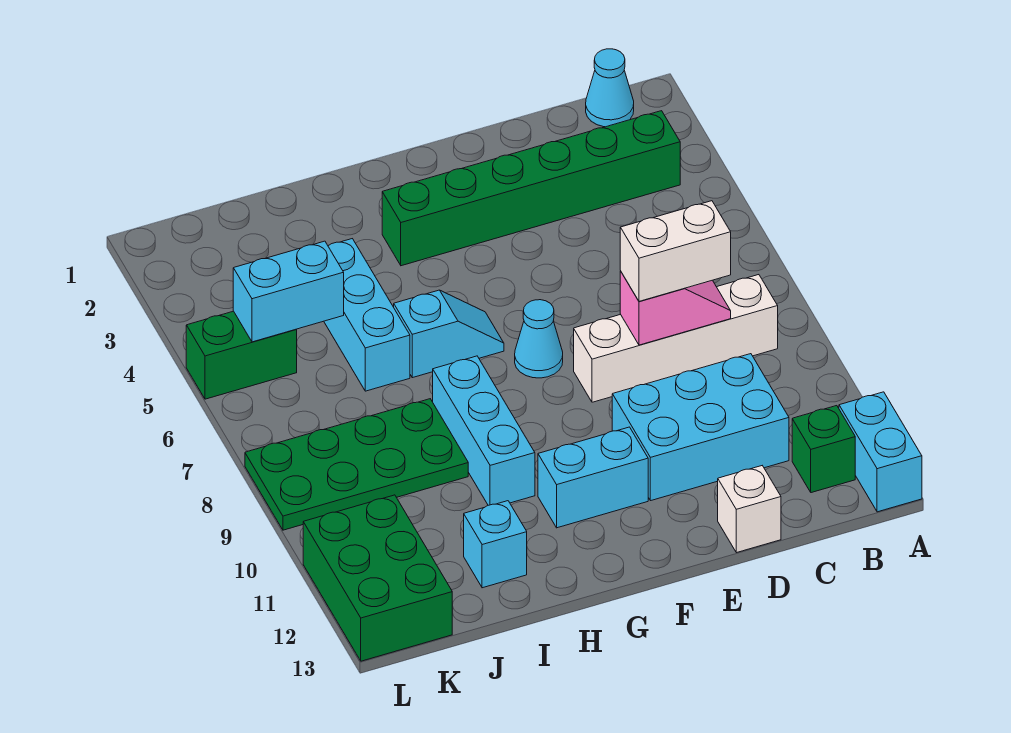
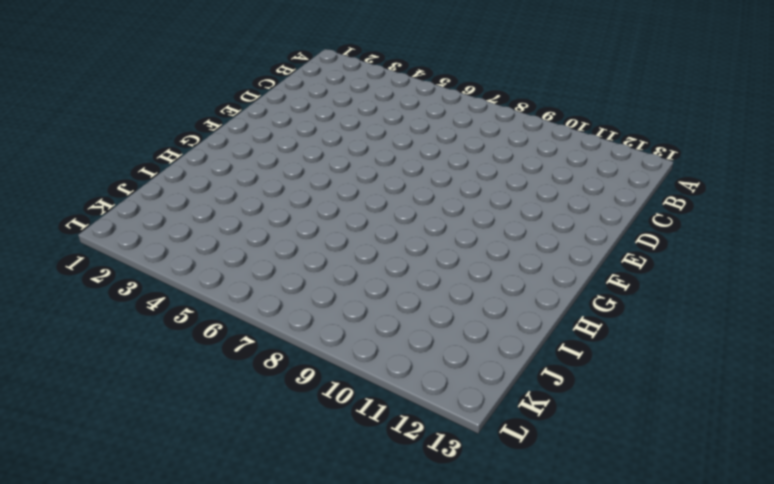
none -> cyan 1x2 brick [839,392,922,512]
none -> cyan 1x1 cone [586,49,634,127]
none -> green 1x6 brick [382,111,680,266]

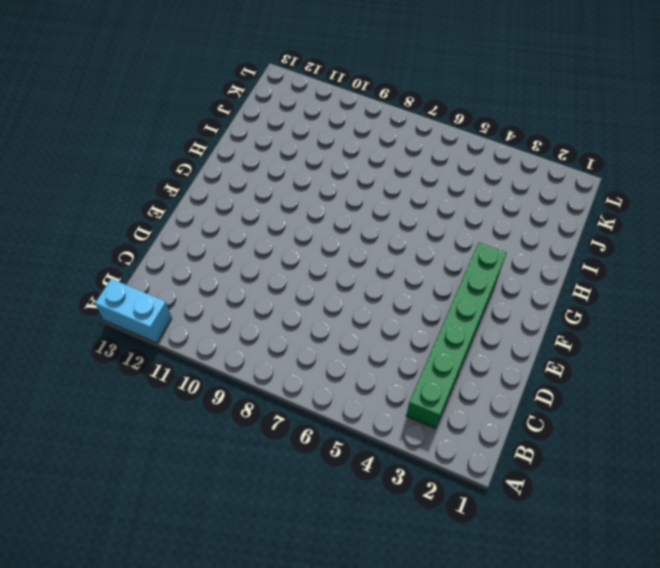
none -> cyan 1x1 cone [586,49,634,127]
none -> white 1x4 brick [574,275,778,402]
none -> green 1x1 brick [792,406,855,493]

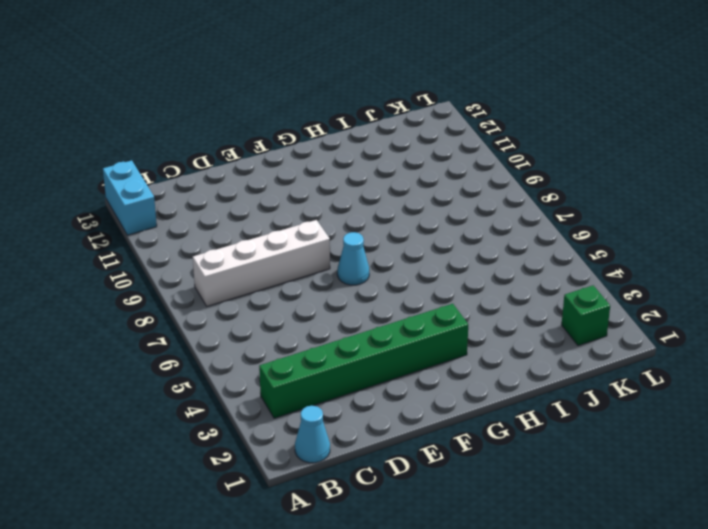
green 1x1 brick [562,285,610,346] -> green 1x1 brick moved to [792,406,855,493]
none -> cyan 2x3 brick [612,354,789,501]
none -> white 1x1 brick [718,466,781,553]
none -> cyan 1x2 brick [538,427,648,528]

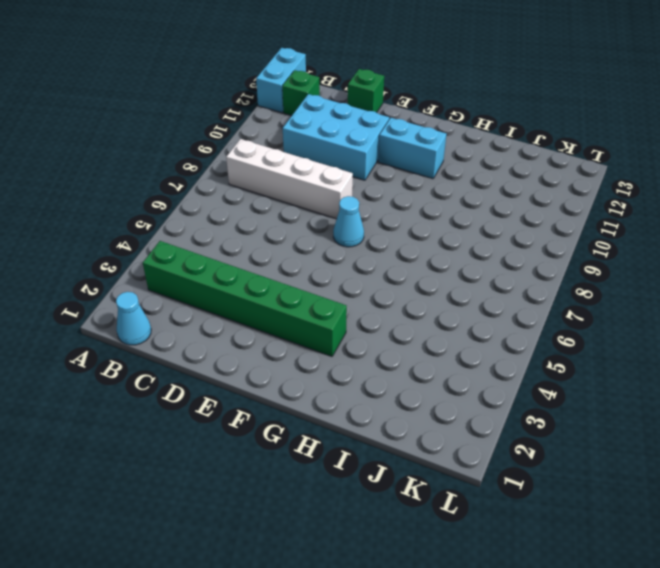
green 1x1 brick [348,69,384,113] -> white 1x1 brick [718,466,781,553]
none -> cyan 1x2 slope [394,290,504,378]
none -> cyan 1x3 brick [433,356,535,505]
none -> cyan 1x3 brick [324,239,410,391]

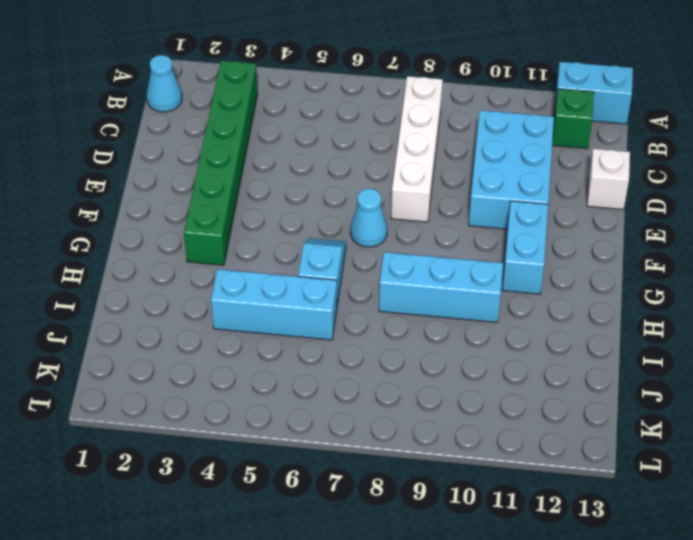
none -> green 2x4 plate [245,399,468,530]
none -> cyan 1x1 brick [464,501,527,588]
none -> green 1x2 brick [186,311,297,399]

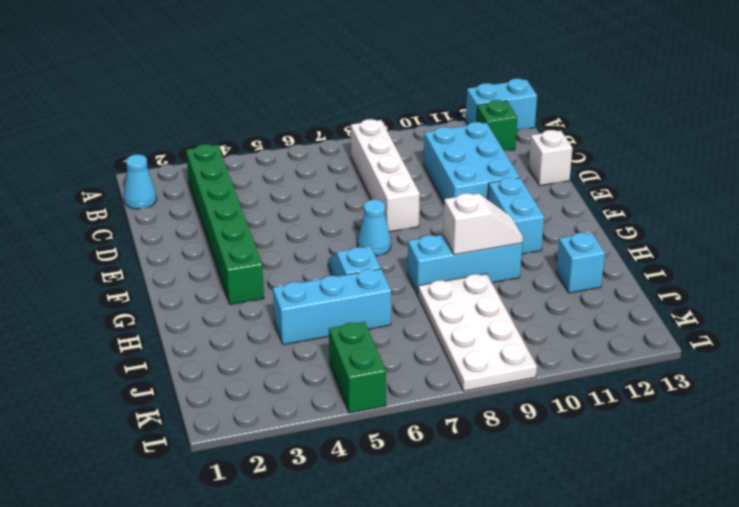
white 1x2 slope [443,193,523,255] -> none
white 2x4 plate [418,274,537,391] -> green 2x4 plate [245,399,468,530]
none -> green 2x3 brick [303,495,452,661]
none -> pink 1x2 slope [620,271,731,345]
none -> cyan 1x2 brick [233,241,344,342]

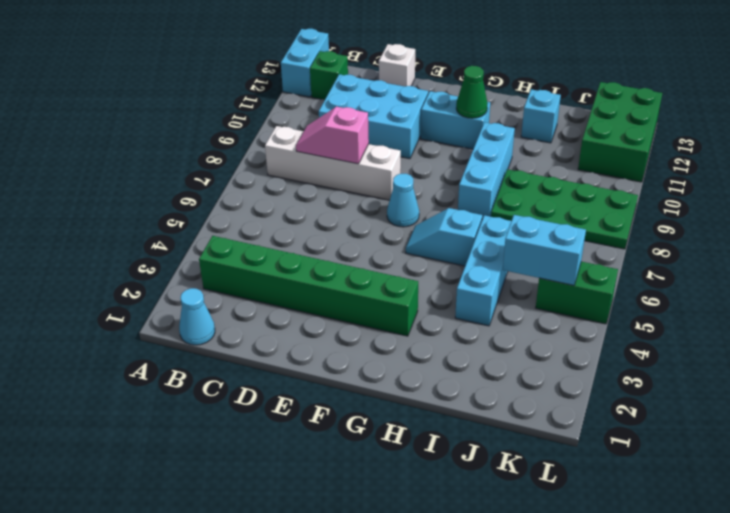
green 1x1 cone [456,66,488,118] -> none
none -> white 1x2 brick [620,201,731,301]

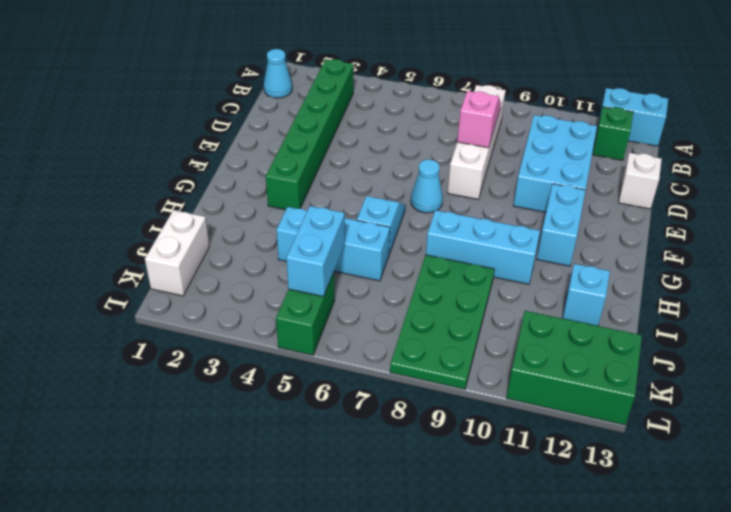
white 1x2 brick [145,210,209,296] -> white 1x2 brick moved to [620,201,731,301]

